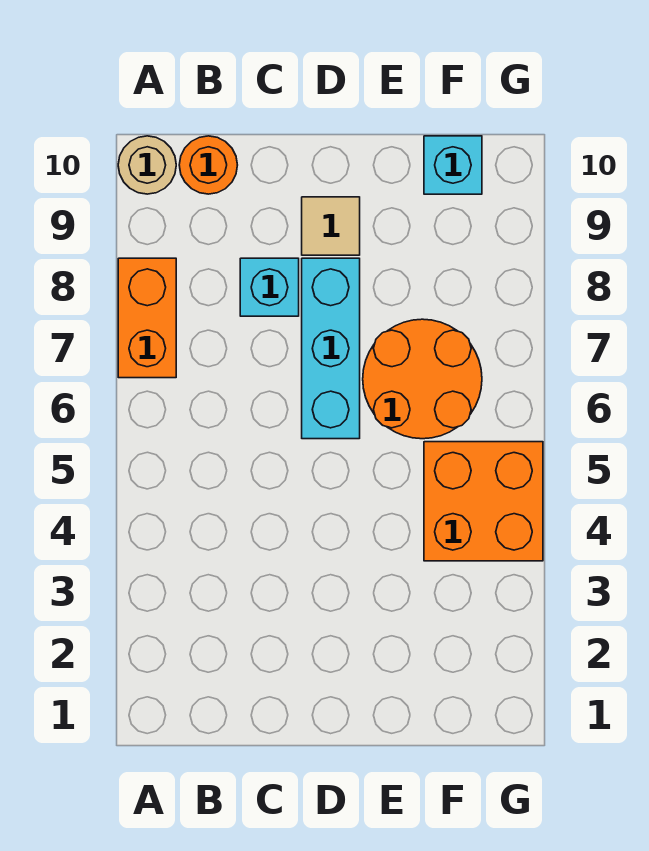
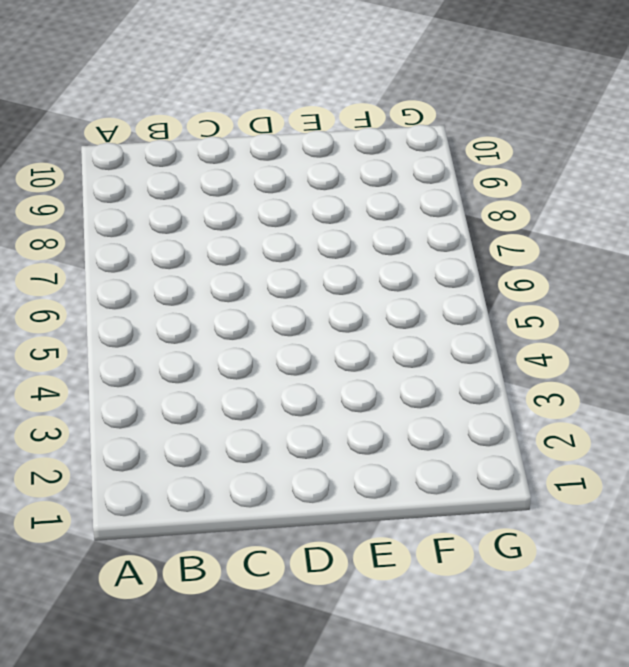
none -> orange 1x2 brick [118,258,176,378]
none -> tan 1x1 round brick [118,136,176,194]

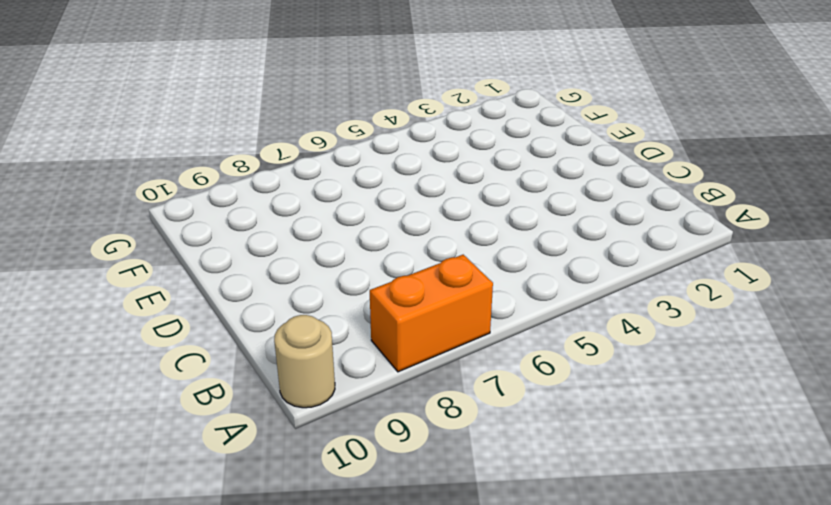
none -> orange 1x1 round brick [179,136,237,194]
none -> cyan 1x1 brick [240,258,299,316]

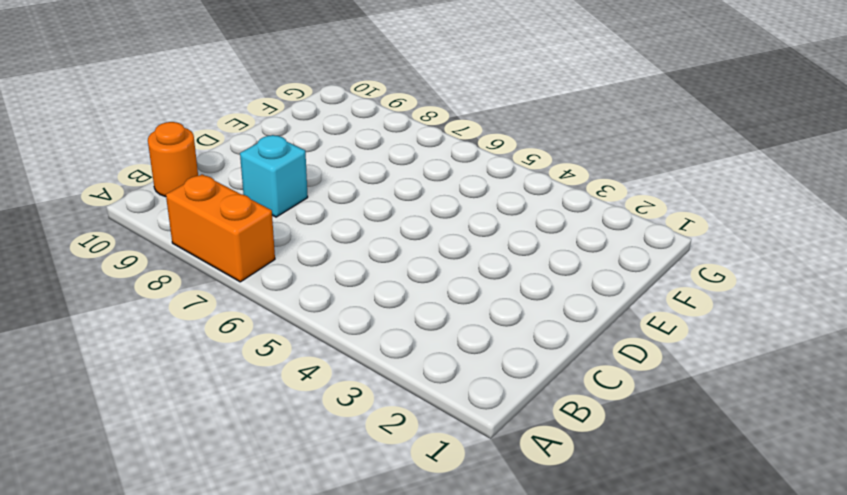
none -> tan 1x1 round brick [118,136,176,194]
none -> cyan 1x3 brick [302,258,360,439]

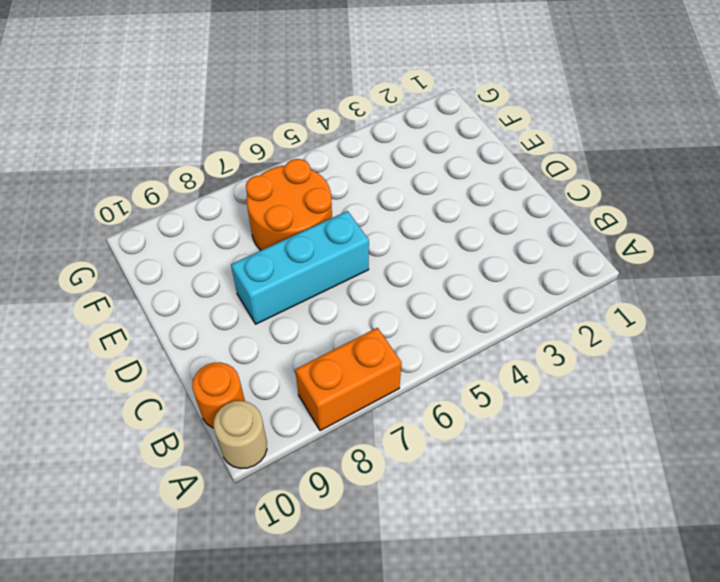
none -> cyan 1x1 brick [240,258,299,316]
none -> tan 1x1 tile [302,197,360,255]

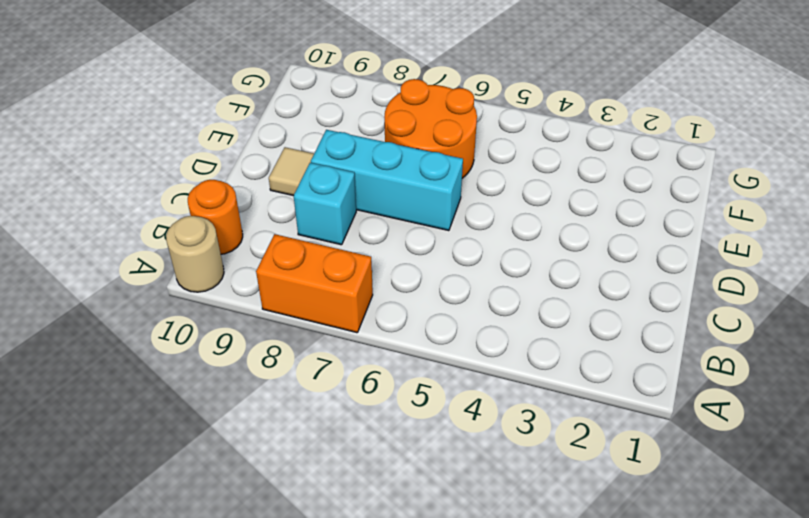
none -> orange 2x2 brick [424,442,543,561]
none -> cyan 1x1 brick [424,136,482,194]

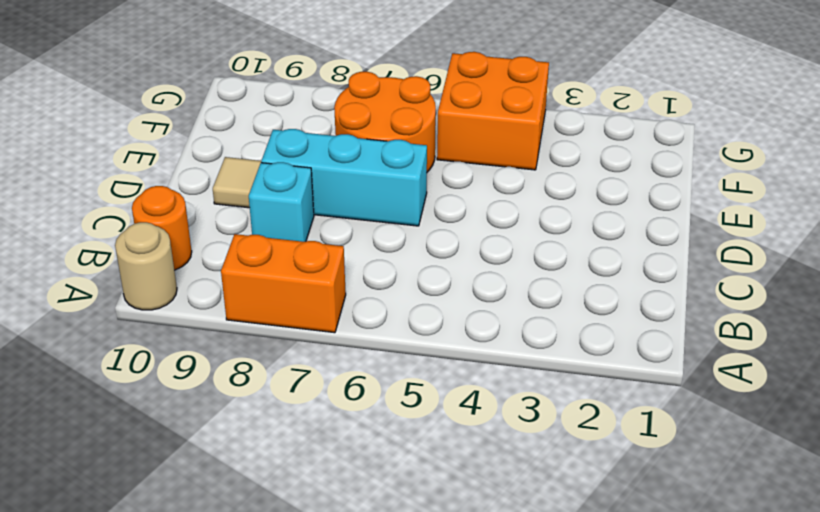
none -> cyan 1x1 brick [424,136,482,194]

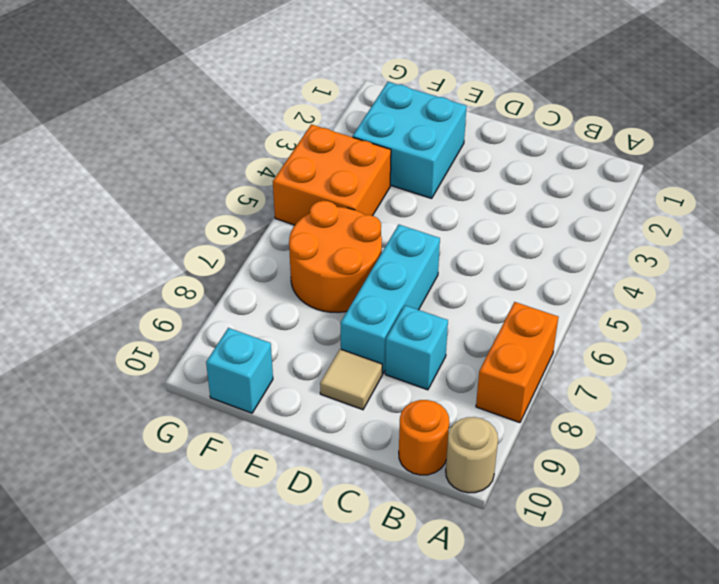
cyan 2x2 brick [353,82,467,198] -> none

